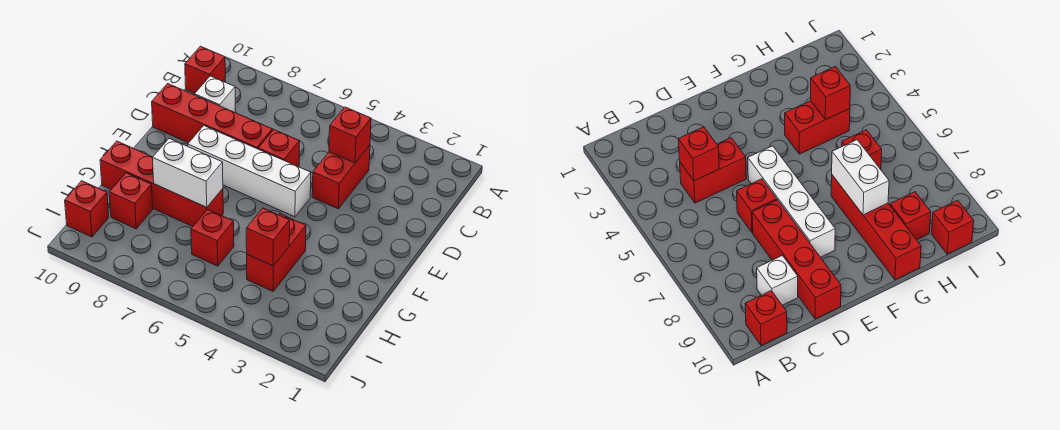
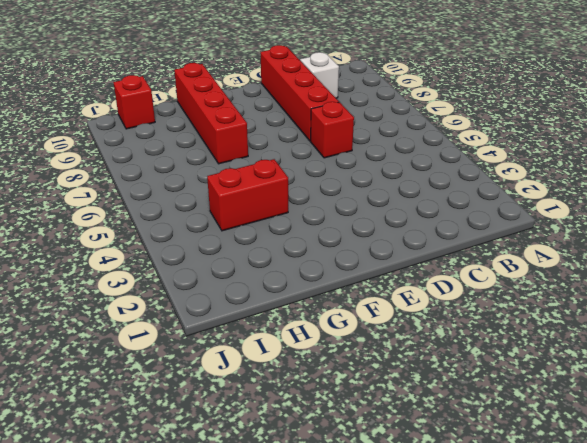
none -> red 1x1 brick [185,46,225,93]
none -> red 1x2 brick [312,145,370,209]
none -> white 1x4 brick [188,126,311,217]

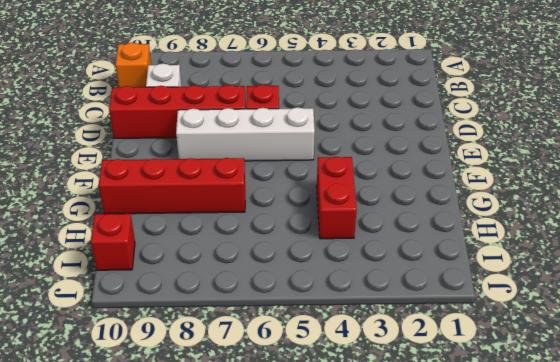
orange 1x1 brick [115,43,151,87] -> red 1x1 brick [185,46,225,93]
none -> red 1x2 brick [312,145,370,209]
none -> red 1x1 brick [191,209,234,266]
none -> red 1x1 brick [109,173,153,229]

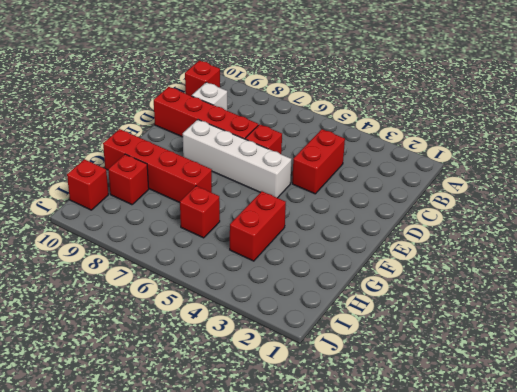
none -> red 1x1 brick [329,107,371,163]
none -> white 1x2 brick [152,139,223,207]
none -> red 1x1 brick [246,208,290,266]

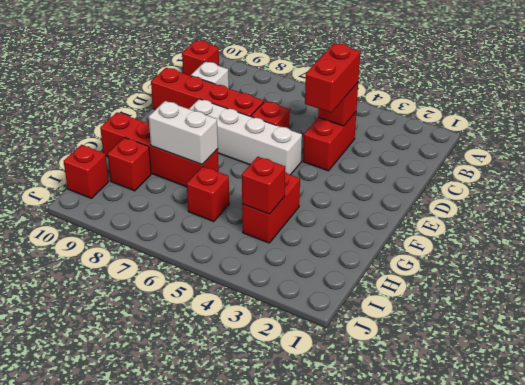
red 1x2 brick [305,43,360,113] -> none

